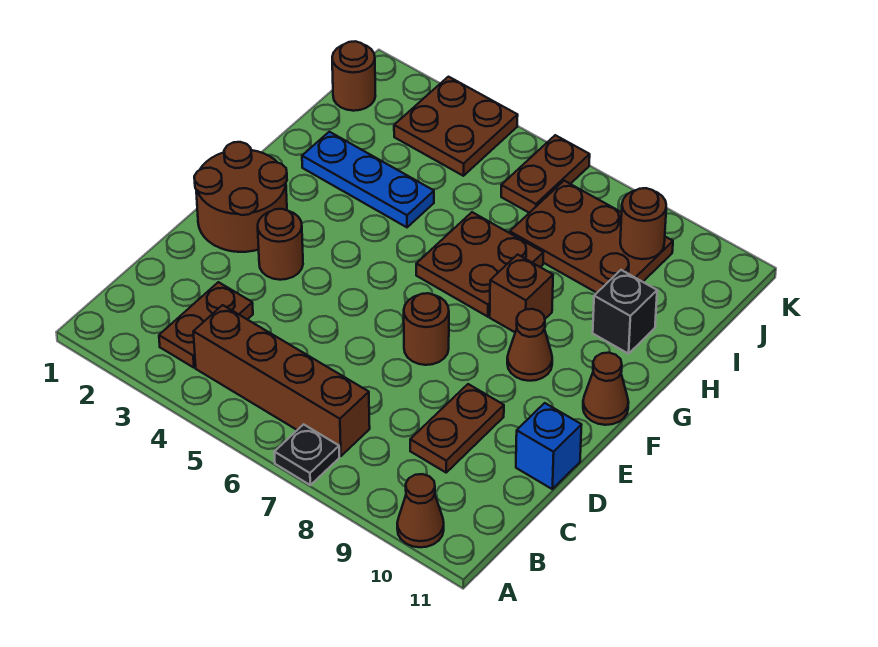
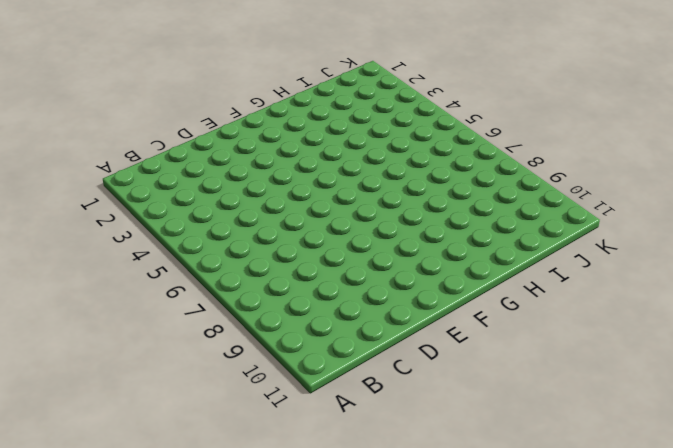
none -> black 1x1 plate [274,424,339,485]
none -> brown 1x1 cone [397,474,444,547]
none -> brown 1x2 plate [159,282,253,368]

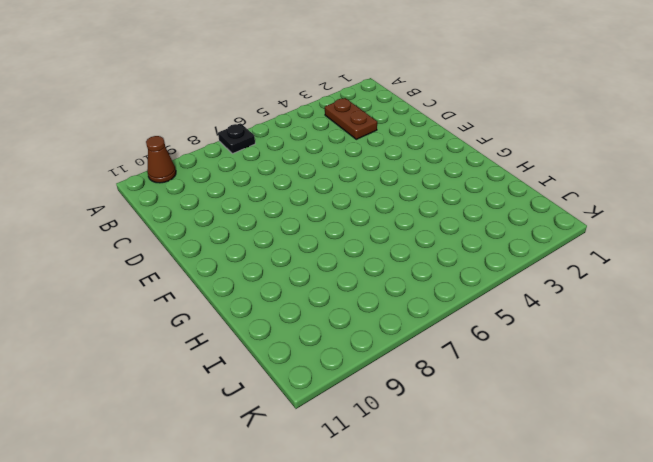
none -> brown 1x4 brick [193,305,370,456]
none -> brown 1x2 plate [410,384,504,472]
none -> blue 1x1 brick [516,403,581,489]

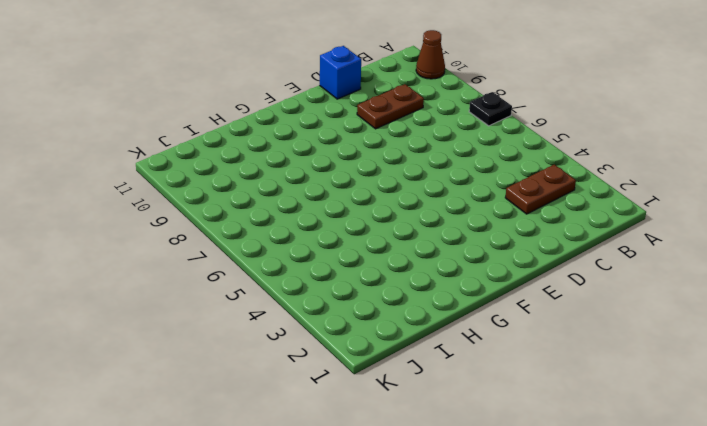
none -> brown 1x4 brick [193,305,370,456]
none -> brown 2x2 round brick [194,142,287,252]
none -> brown 1x1 round brick [258,209,303,280]

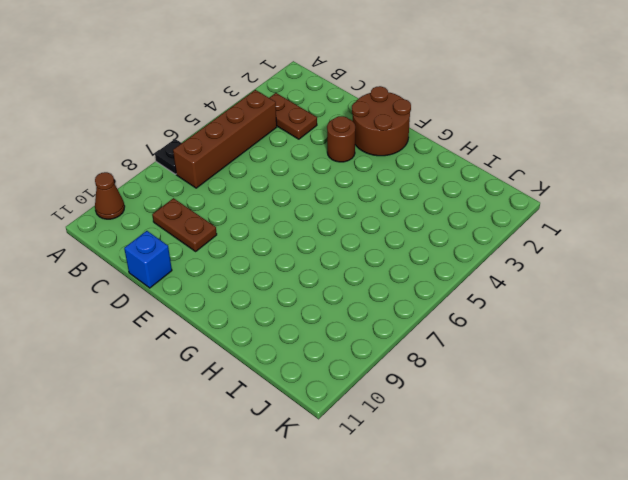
none -> brown 1x1 round brick [404,293,449,365]
none -> brown 1x1 cone [507,309,552,381]
none -> brown 1x1 cone [583,353,629,425]

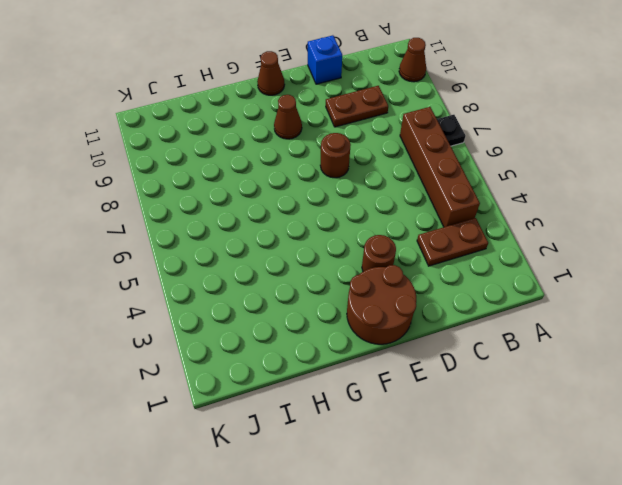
none -> brown 2x2 plate [416,212,543,317]
none -> brown 1x1 brick [490,255,553,332]
none -> blue 1x3 plate [302,132,434,227]

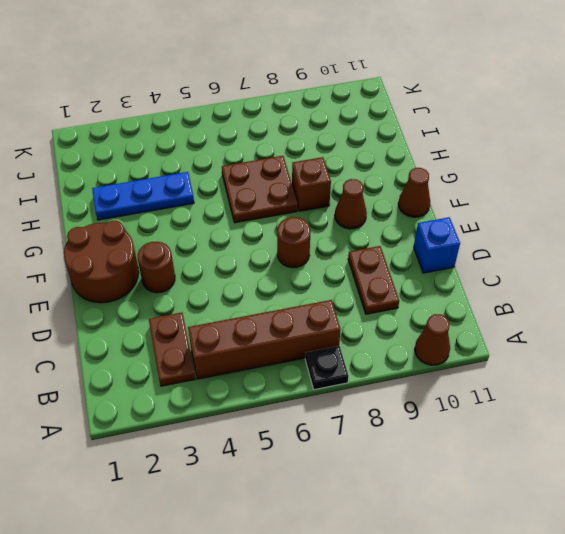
none -> black 1x1 brick [593,270,657,354]
none -> brown 2x3 plate [510,181,673,293]
none -> brown 1x1 round brick [332,41,375,111]

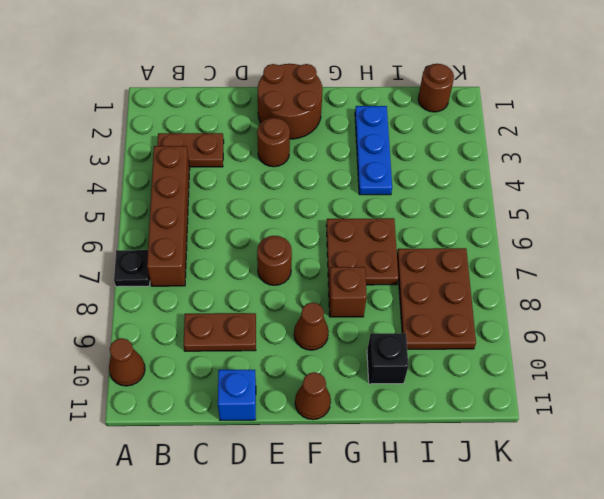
none -> brown 2x2 plate [394,77,518,176]
none -> brown 1x2 plate [501,135,590,213]
none -> brown 1x1 round brick [620,188,666,259]

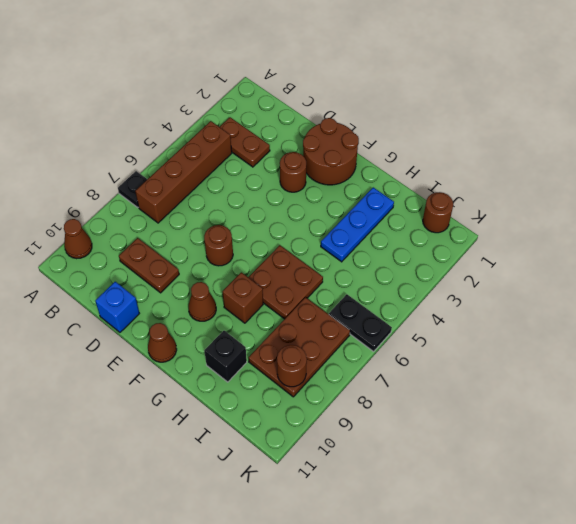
black 1x2 plate [329,294,392,351] -> brown 1x2 plate [501,135,590,213]
none -> brown 2x2 plate [394,77,518,176]

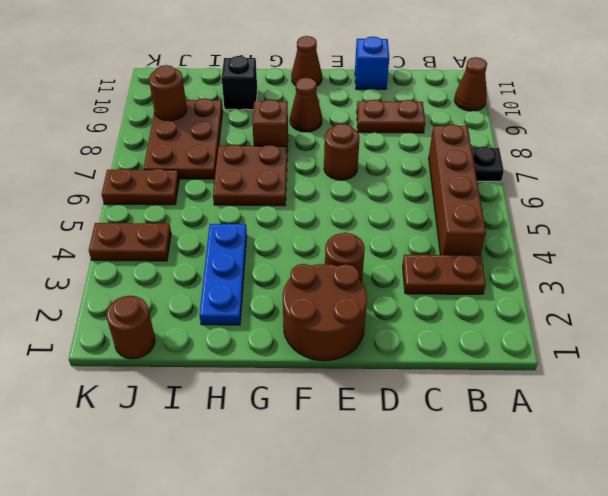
brown 1x2 plate [89,223,171,261] -> brown 2x2 plate [394,77,518,176]

